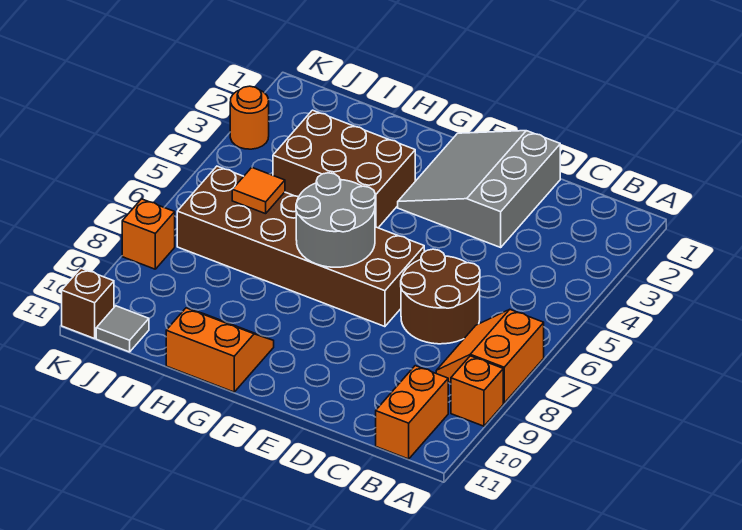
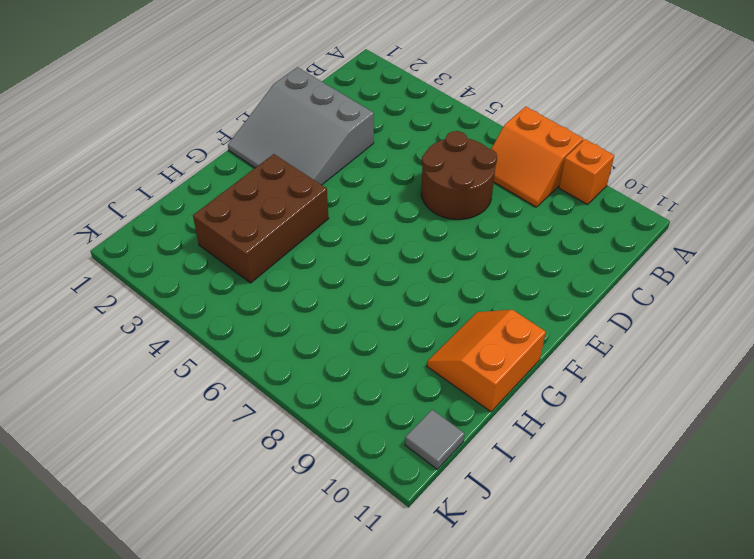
none -> orange 1x2 brick [376,366,448,459]
none -> brown 2x6 brick [177,166,424,327]
none -> orange 1x1 round brick [230,86,269,149]

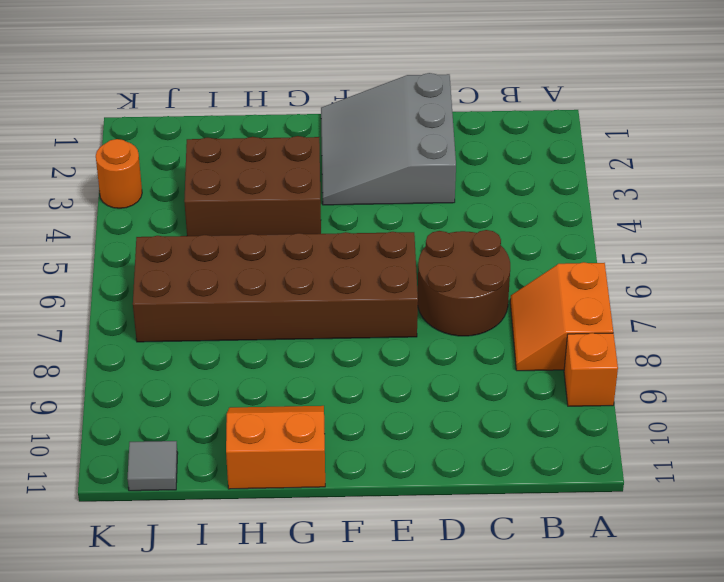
none -> orange 1x2 brick [376,366,448,459]
none -> orange 1x1 brick [122,199,175,269]
none -> brown 1x1 brick [62,268,114,339]

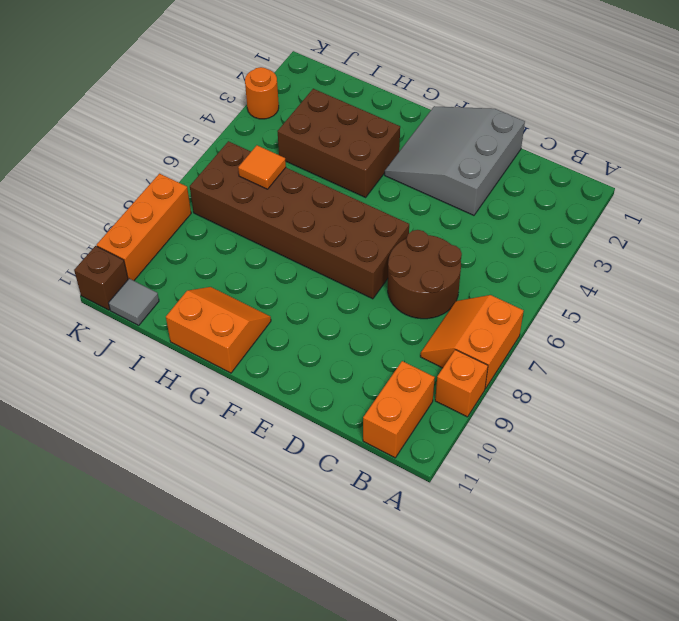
orange 1x3 brick [97,174,191,281] -> orange 1x1 brick [122,199,175,269]
none -> grey 2x2 round brick [296,173,375,267]

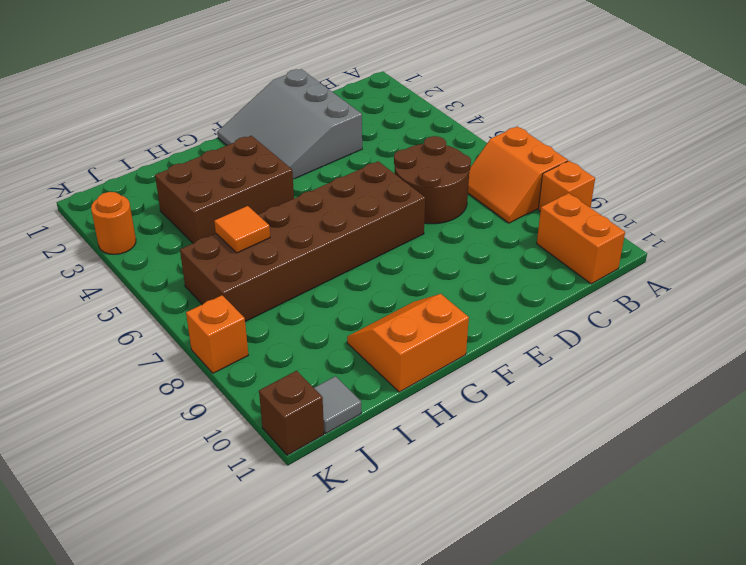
none -> grey 2x2 round brick [296,173,375,267]

